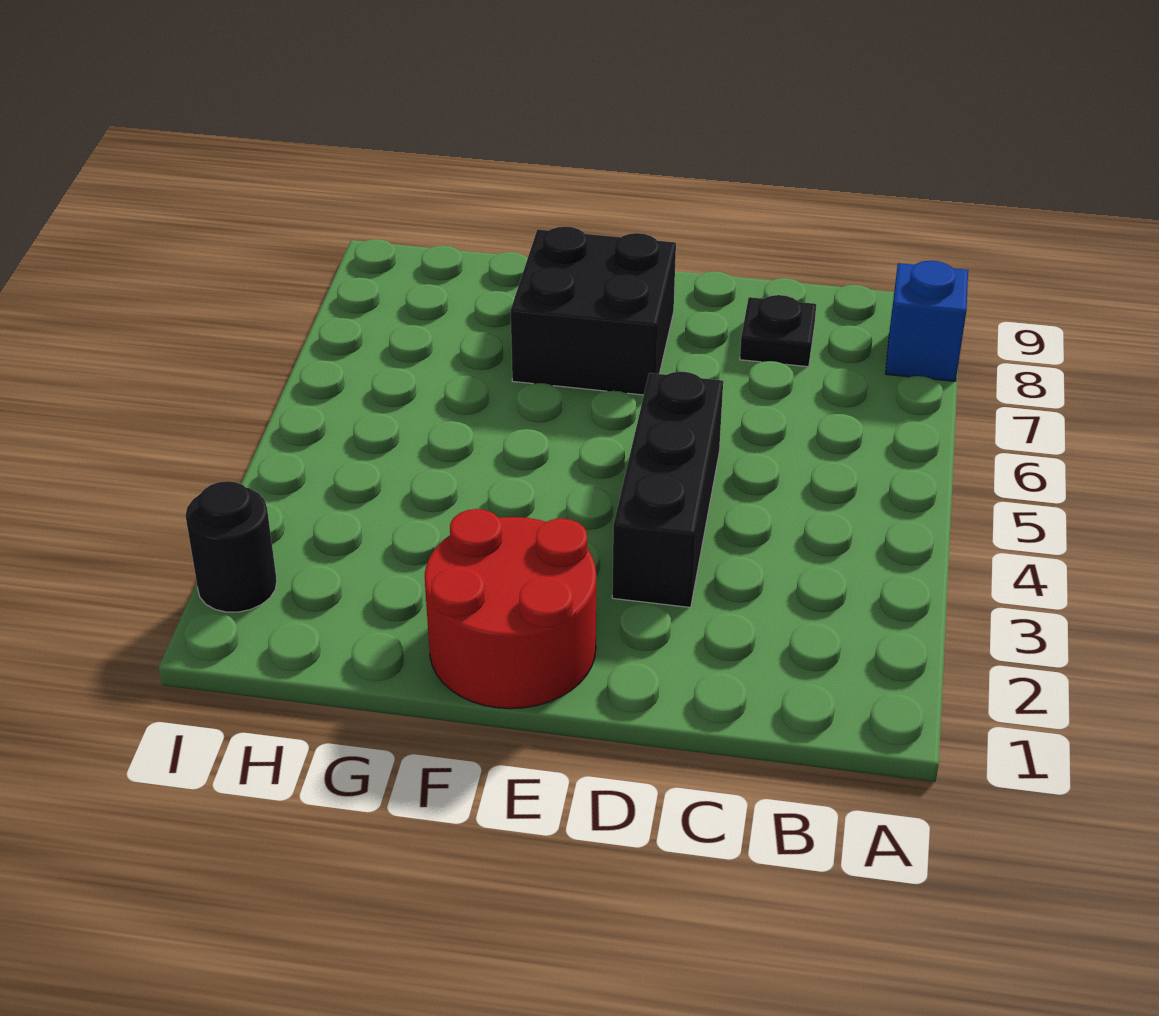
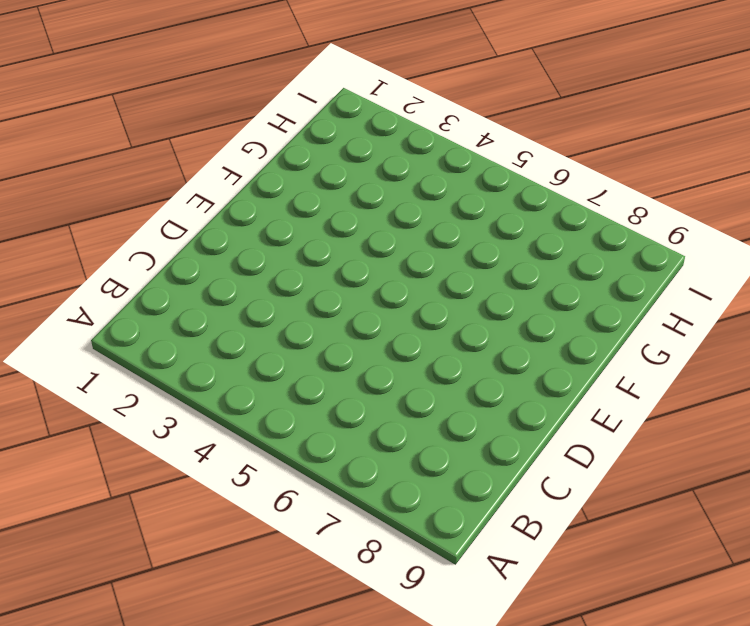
none -> blue 1x1 brick [886,261,968,381]
none -> black 1x1 plate [740,295,816,367]

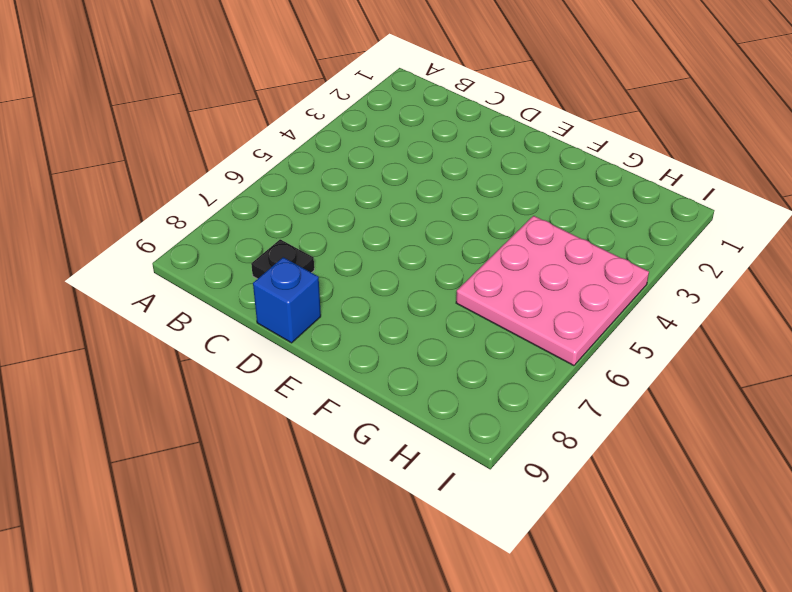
blue 1x1 brick [253,257,321,343] -> blue 1x1 brick moved to [886,261,968,381]
pink 3x3 plate [456,216,649,366] -> none
none -> black 1x3 brick [612,372,723,607]
none -> red 2x2 round brick [425,509,596,709]

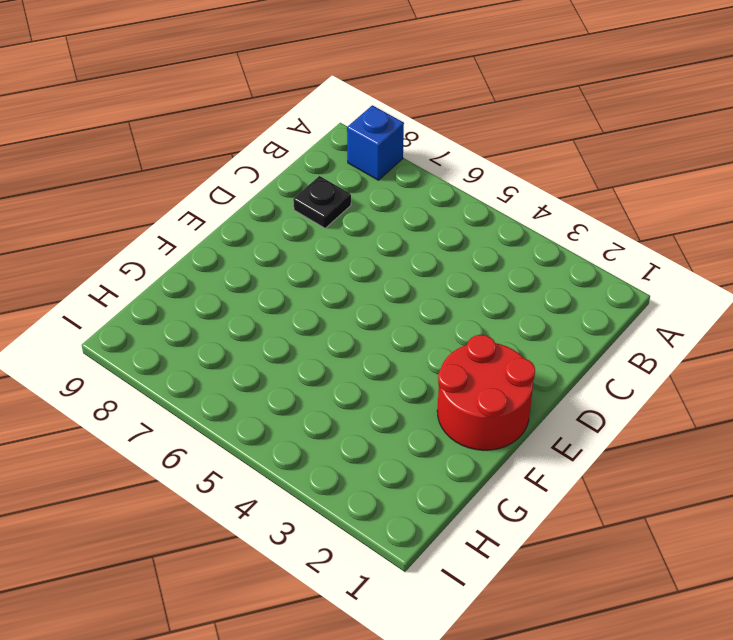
none -> black 1x3 brick [612,372,723,607]
none -> black 2x2 brick [511,226,676,395]

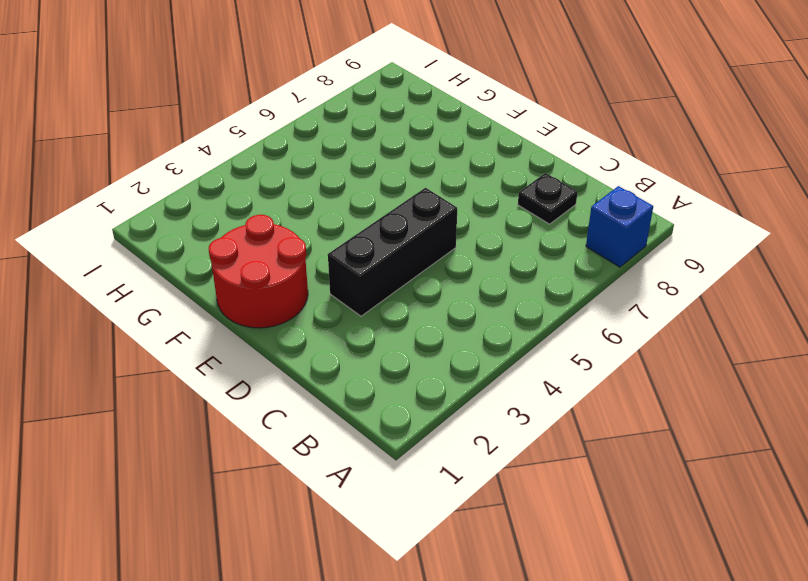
none -> black 2x2 brick [511,226,676,395]
none -> black 1x1 round brick [185,481,277,612]

